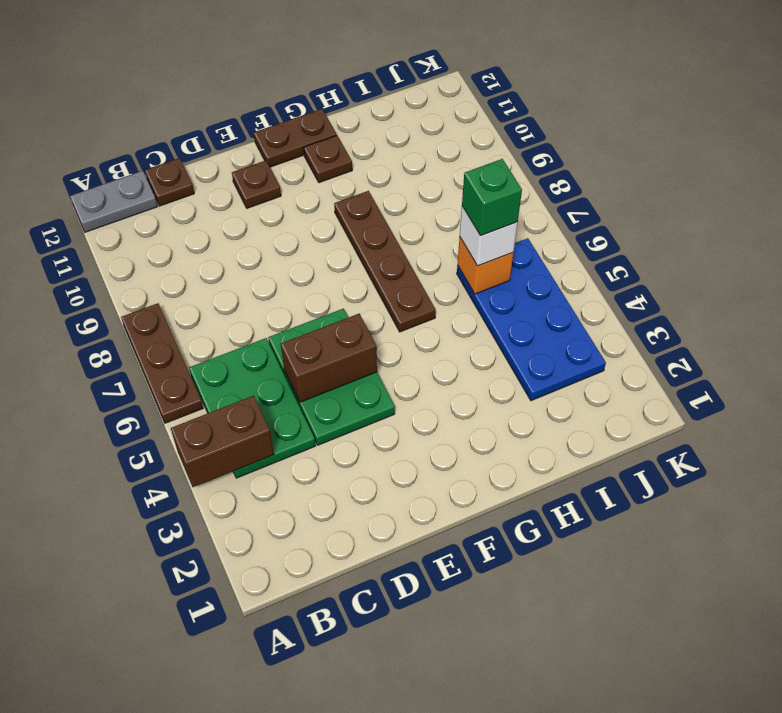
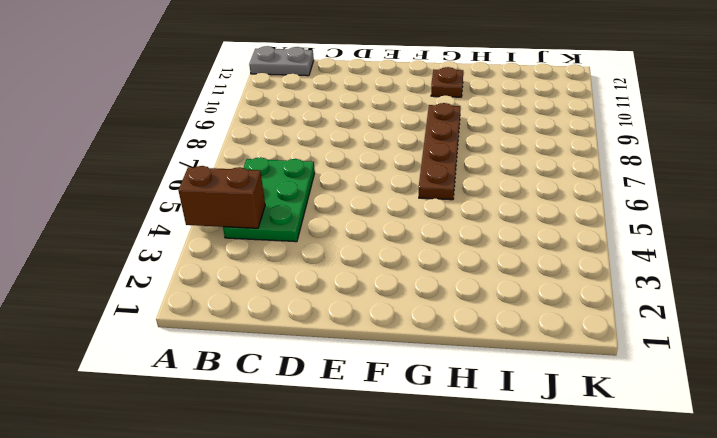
none -> brown 1x3 plate [121,303,203,423]
none -> brown 1x1 plate [145,158,194,206]
none -> green 2x3 plate [268,309,395,445]

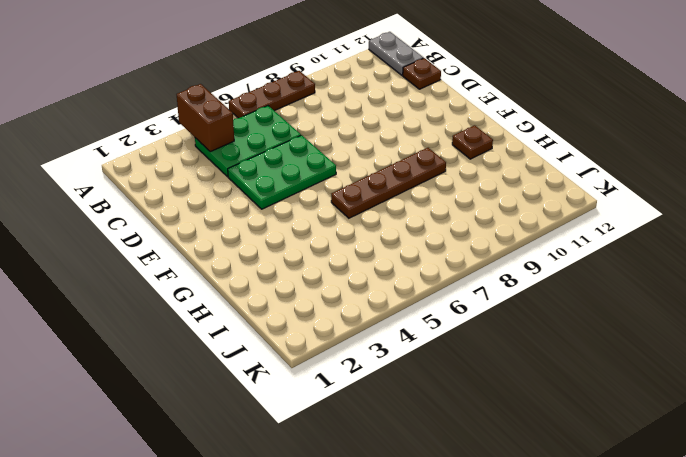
none -> brown 1x1 plate [232,160,281,208]
none -> brown 1x2 plate [254,109,337,167]
none -> blue 2x4 plate [457,238,606,401]

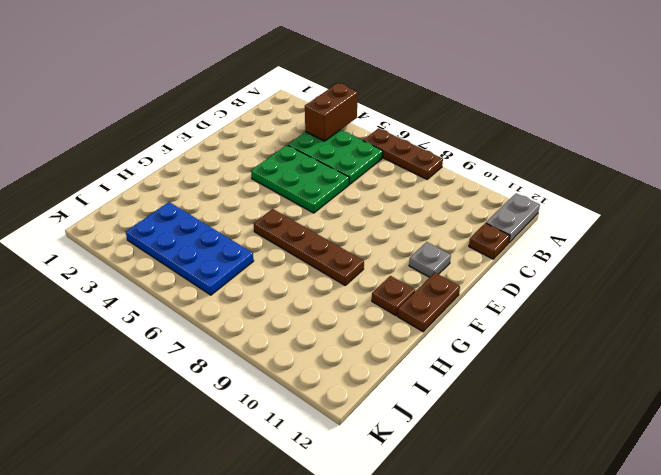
grey 1x1 plate [409,242,451,277] -> brown 1x1 plate [232,160,281,208]
none -> brown 1x2 brick [281,314,377,402]
none -> orange 1x1 brick [458,237,513,294]
none -> white 1x1 brick [460,206,518,266]

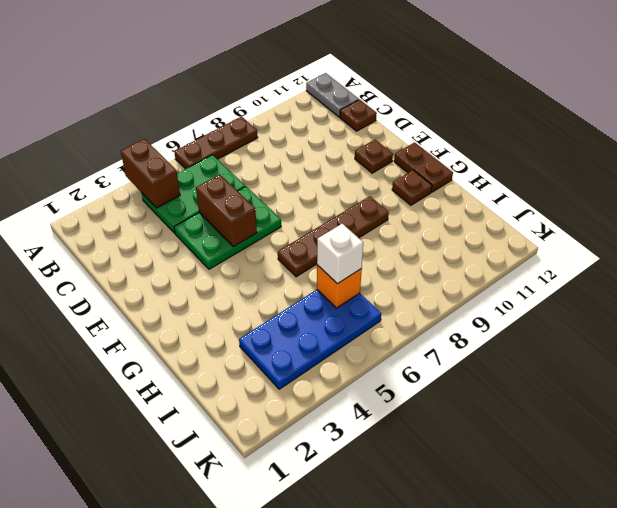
none -> green 1x1 brick [462,159,522,236]

